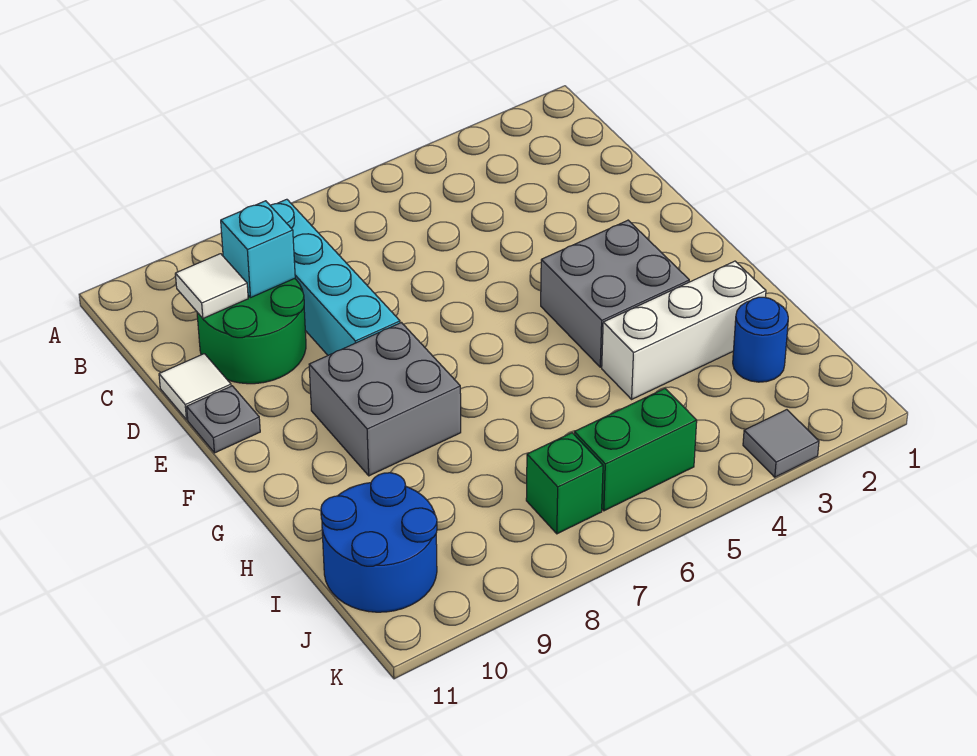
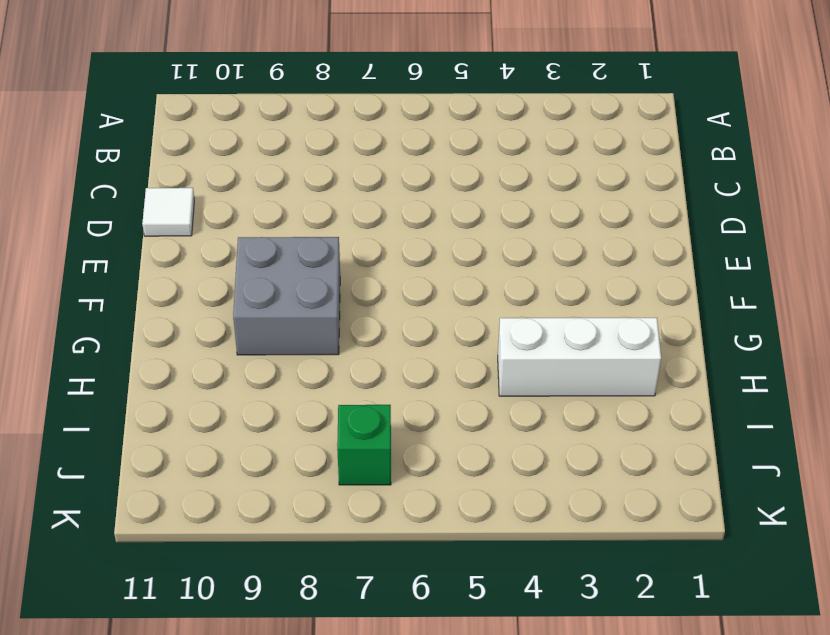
none -> cyan 1x4 brick [270,199,400,355]
none -> green 2x2 round brick [197,279,306,384]
none -> grey 1x1 plate [187,386,260,453]

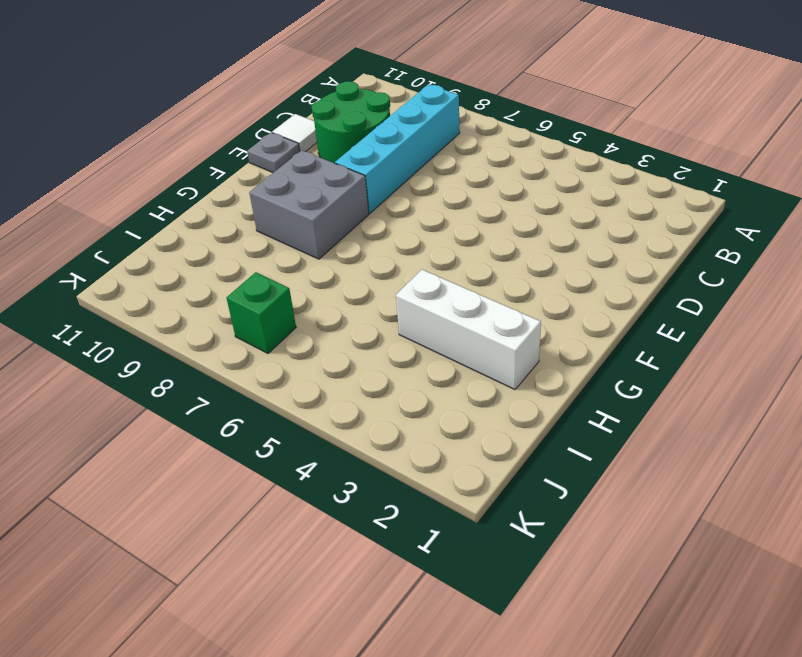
none -> grey 2x2 brick [541,220,689,367]
none -> blue 1x1 round brick [733,297,788,382]
none -> blue 2x2 round brick [321,473,437,612]

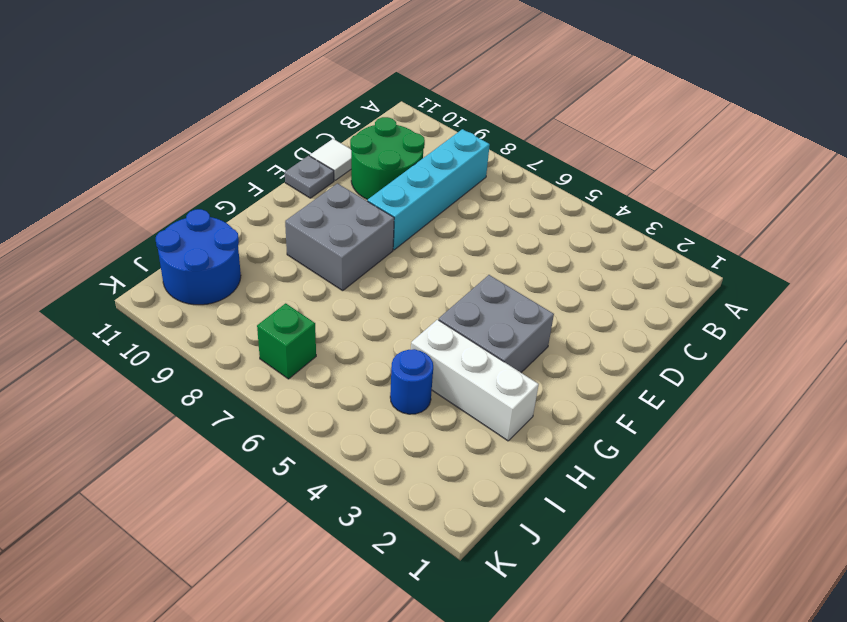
blue 1x1 round brick [390,349,433,414] -> blue 1x1 round brick moved to [733,297,788,382]
none -> green 1x2 brick [574,389,697,511]
none -> grey 1x1 tile [743,410,819,477]
none -> cyan 1x1 brick [221,201,295,298]

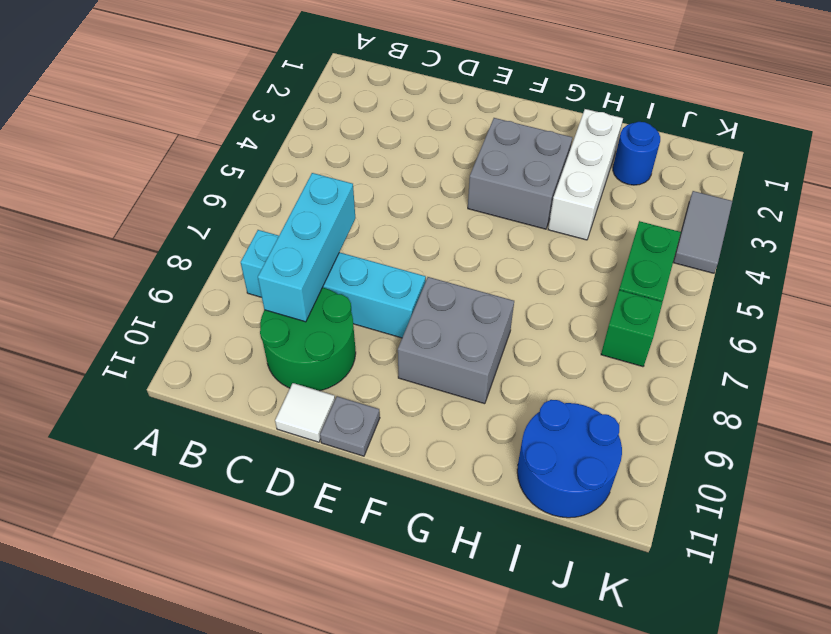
cyan 1x3 brick [258,173,355,322] -> cyan 1x1 brick [221,201,295,298]
grey 1x2 tile [673,191,732,273] -> grey 1x1 tile [743,410,819,477]
none -> white 1x1 tile [175,254,248,318]

